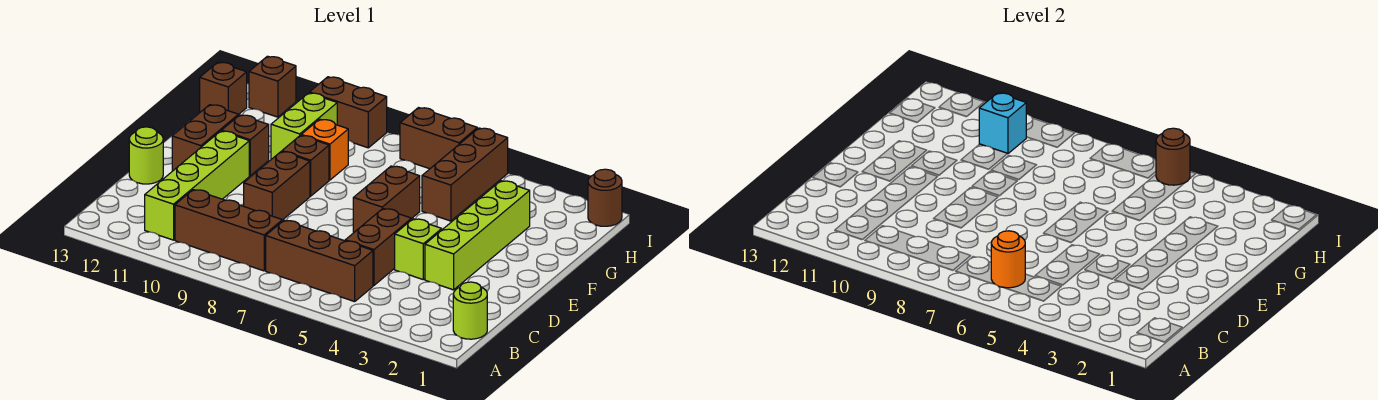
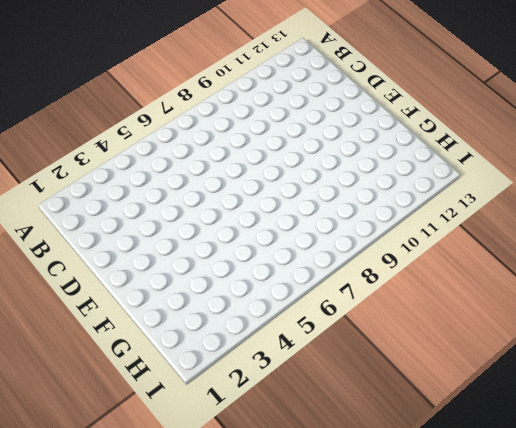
none -> lime 1x1 round brick [453,282,487,339]
none -> brown 1x3 brick [266,220,373,302]
none -> brown 1x3 brick [175,190,282,271]

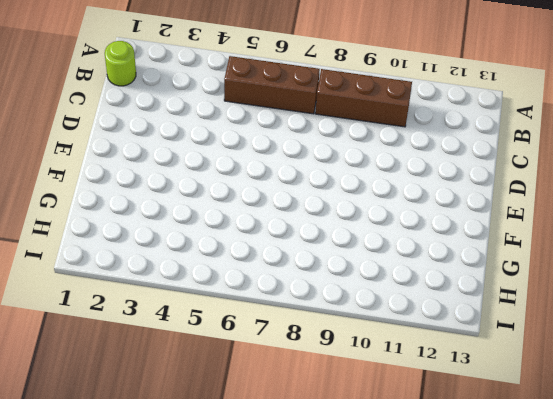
none -> lime 1x4 brick [145,131,249,240]
none -> brown 1x2 brick [345,209,412,285]
none -> lime 1x4 brick [425,181,530,290]

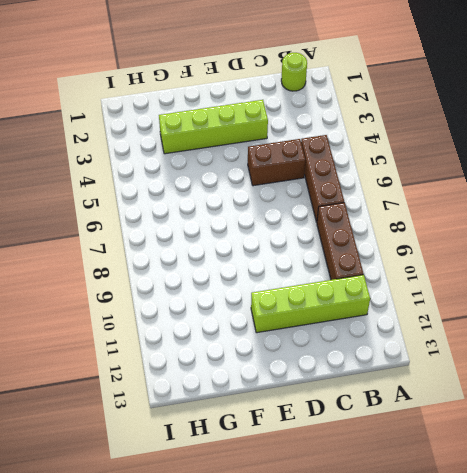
none -> lime 1x1 brick [395,219,442,279]
none -> brown 1x2 brick [244,151,310,220]
none -> lime 1x1 round brick [129,127,163,184]

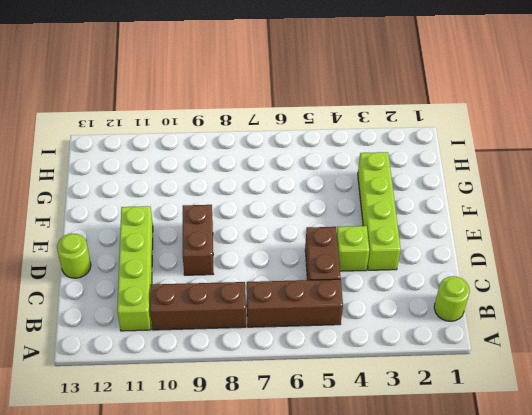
none -> brown 1x2 brick [353,166,420,233]
none -> brown 1x2 brick [172,105,238,171]
none -> brown 1x1 brick [282,135,329,196]

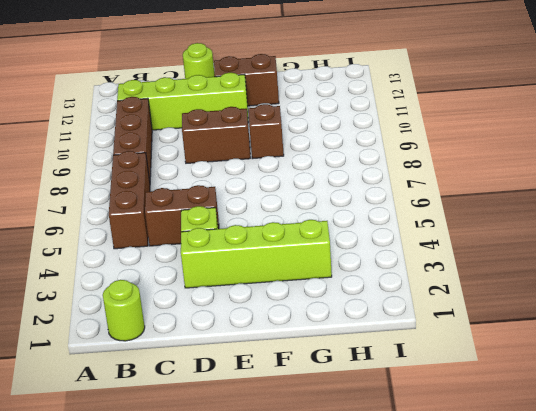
none -> brown 1x2 brick [353,166,420,233]
none -> brown 1x1 brick [222,115,269,176]
none -> brown 1x3 brick [422,128,508,221]

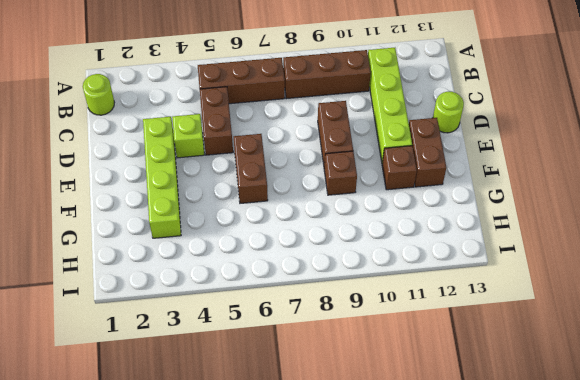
none -> brown 1x3 brick [422,128,508,221]
none -> orange 1x1 brick [301,119,348,180]
none -> lime 1x2 brick [271,93,337,159]

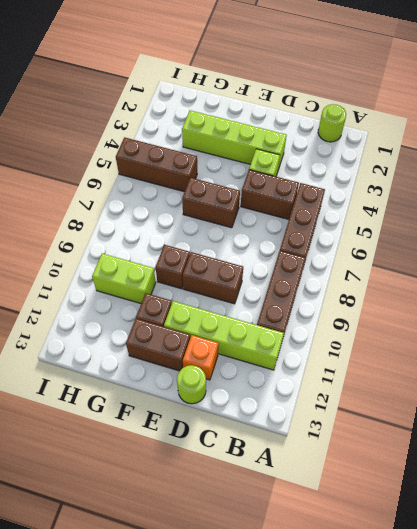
orange 1x1 brick [183,335,218,380] -> orange 1x1 brick moved to [301,119,348,180]
none -> brown 1x1 brick [200,62,247,115]
none -> brown 1x1 round brick [588,169,622,226]
none -> brown 1x2 brick [400,108,477,169]

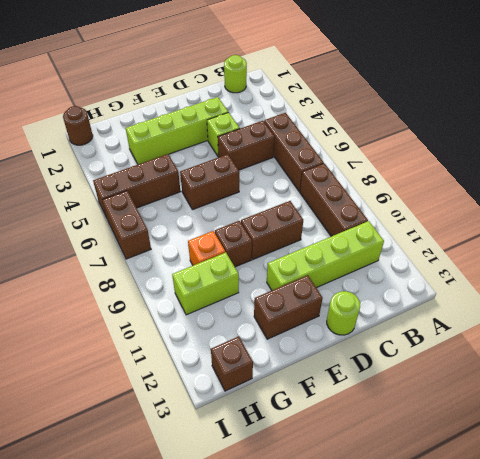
none -> brown 1x1 brick [222,115,269,176]
none -> brown 1x2 brick [310,77,387,148]
none -> brown 1x1 brick [249,56,296,117]

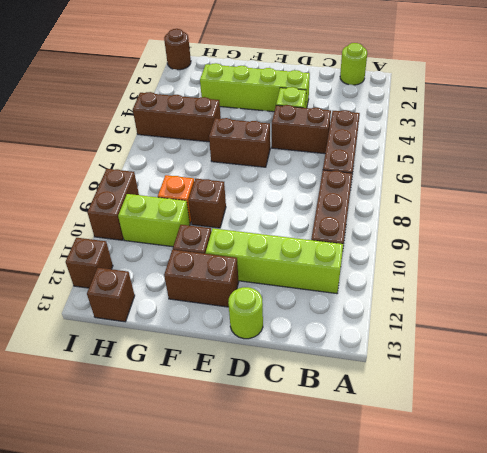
none -> brown 1x2 brick [244,151,310,220]
none -> brown 1x2 brick [400,108,477,169]
none -> orange 1x1 round brick [991,231,1025,288]

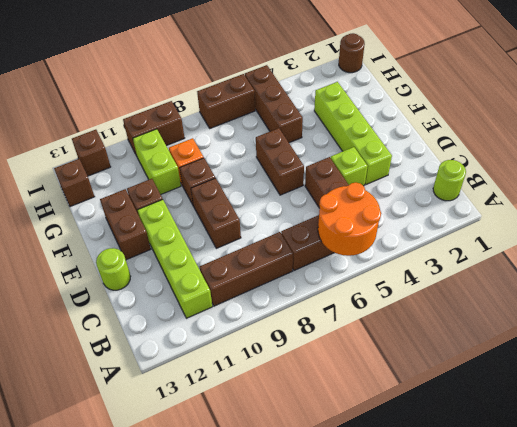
orange 2x2 round brick [318,183,381,256] -> orange 1x1 round brick [991,231,1025,288]
none -> cyan 1x1 brick [979,93,1026,154]
none -> brown 1x1 round brick [1156,128,1190,185]

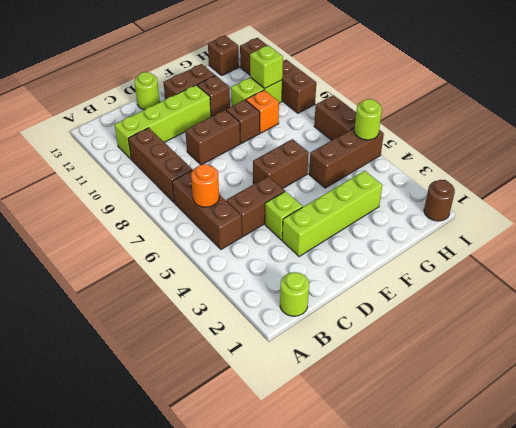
lime 1x1 brick [250,45,283,88] -> cyan 1x1 brick [979,93,1026,154]
lime 1x1 round brick [354,99,382,140] -> brown 1x1 round brick [1156,128,1190,185]

